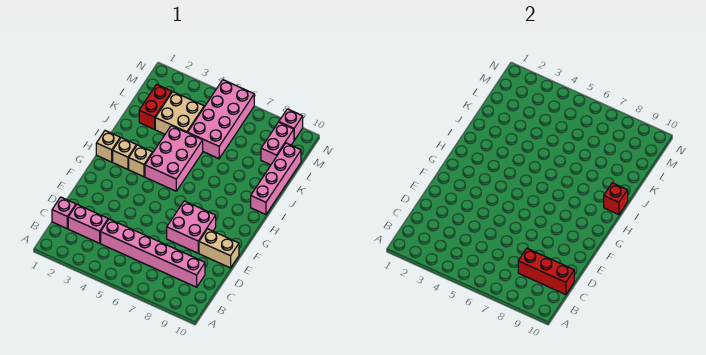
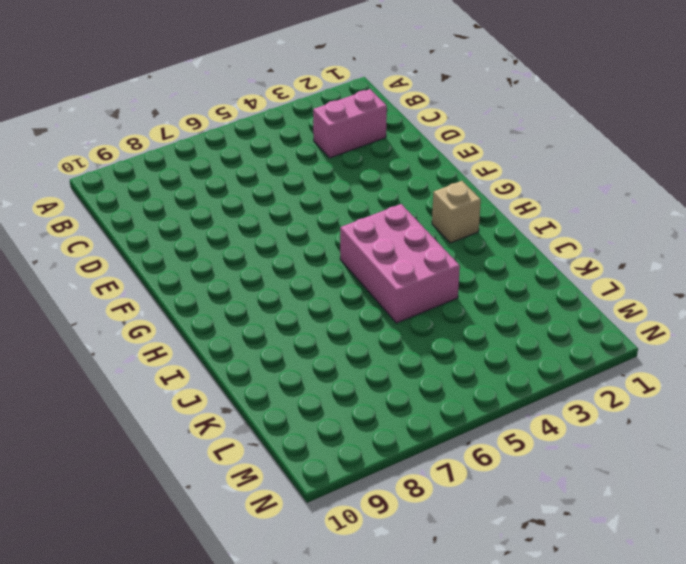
none -> pink 1x1 brick [52,197,76,229]
none -> pink 1x6 brick [101,219,205,287]
none -> pink 2x2 brick [167,201,216,253]

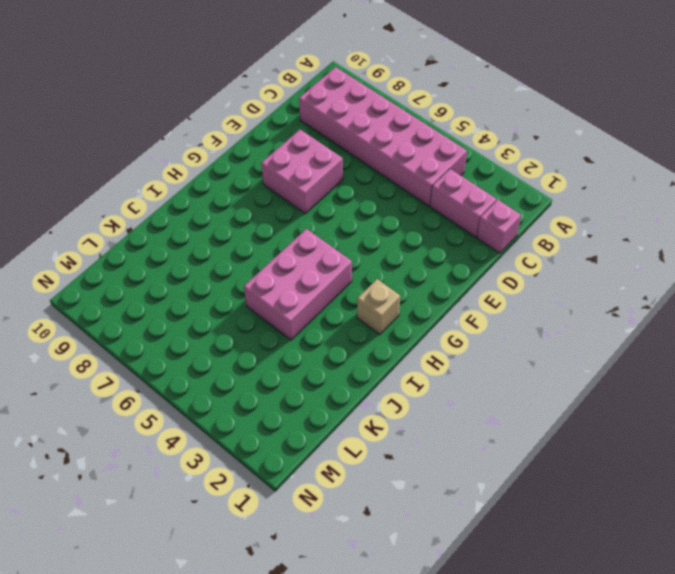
pink 2x6 brick [299,67,467,206] -> pink 1x6 brick [101,219,205,287]
none -> tan 1x2 brick [199,229,239,268]
none -> tan 1x1 brick [96,131,120,162]
none -> tan 1x1 brick [129,145,153,177]

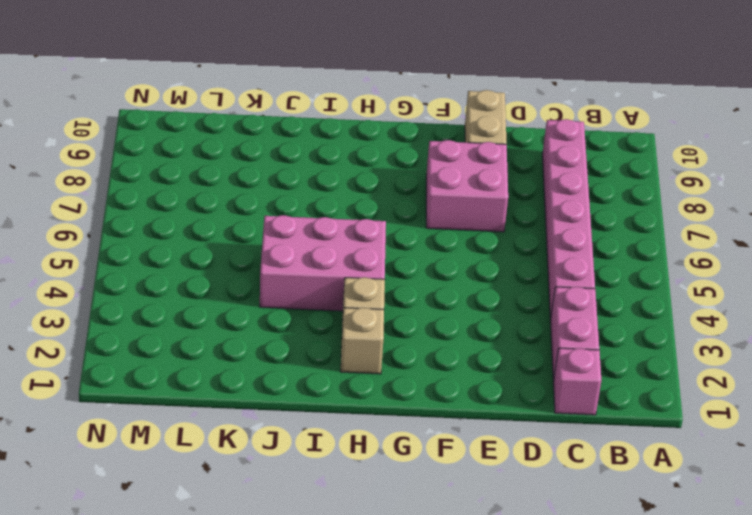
none -> tan 1x1 brick [96,131,120,162]
none -> pink 1x4 brick [251,143,301,215]
none -> red 1x2 brick [139,84,172,129]

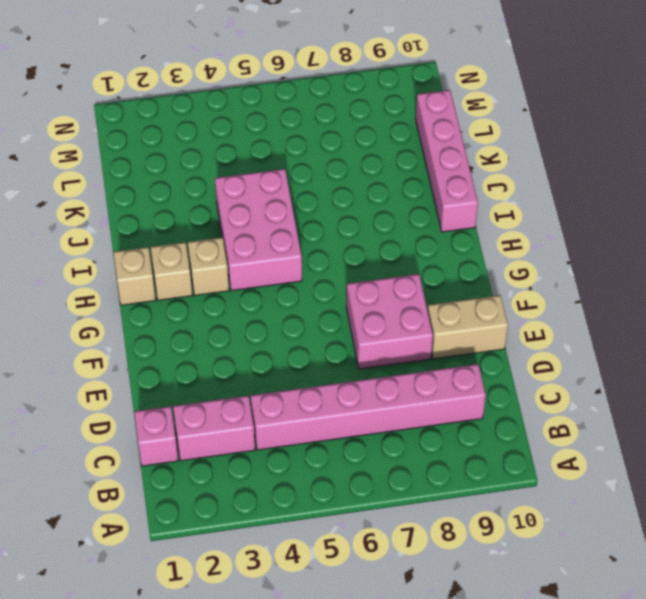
none -> red 1x2 brick [139,84,172,129]
none -> tan 2x2 brick [155,92,204,134]
none -> pink 2x4 brick [188,80,254,159]

